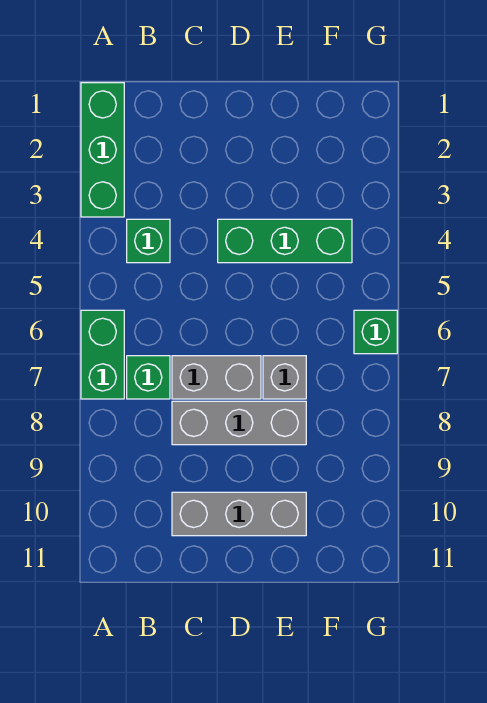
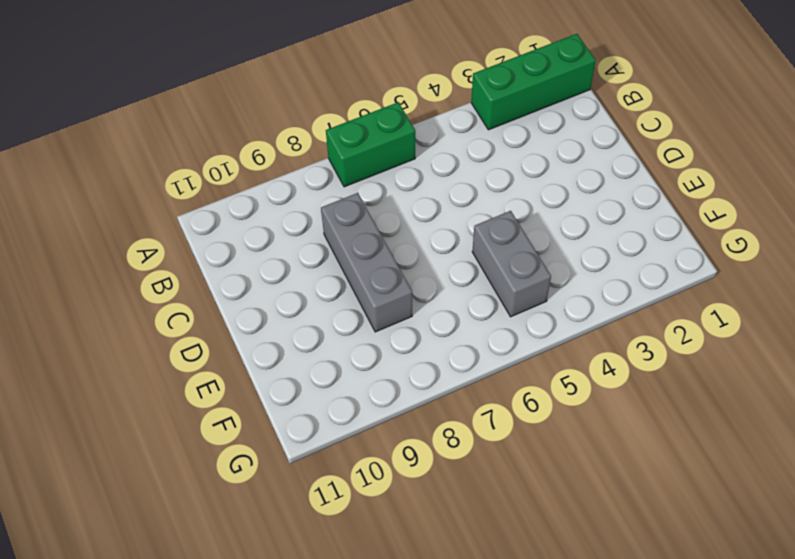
grey 1x2 brick [472,211,551,317] -> grey 1x2 brick moved to [172,356,261,399]
none -> green 1x1 brick [127,219,170,263]
none -> green 1x1 brick [127,356,170,399]

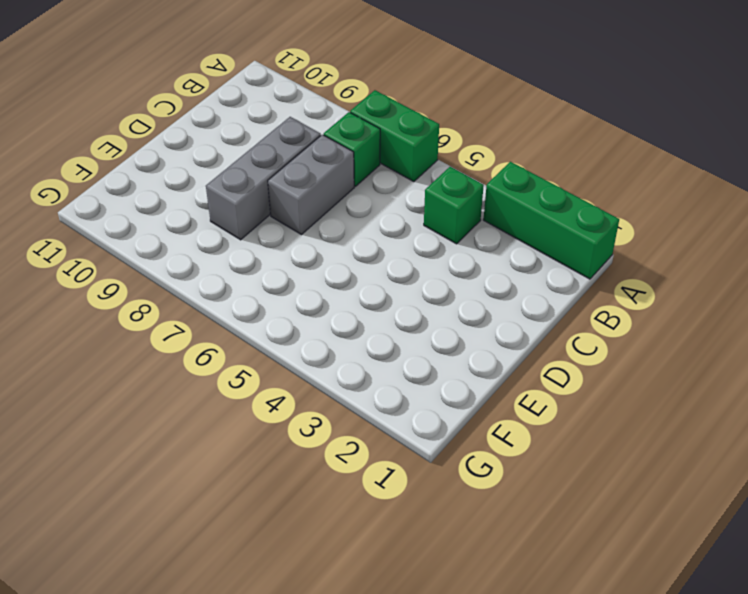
none -> grey 1x3 brick [172,492,306,536]
none -> green 1x3 brick [218,219,352,263]

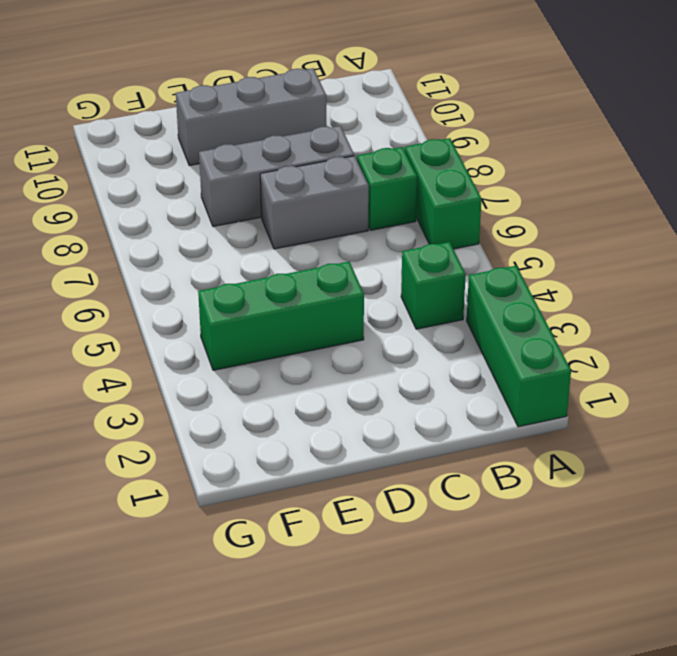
none -> grey 1x1 brick [263,356,306,399]
none -> green 1x1 brick [354,310,397,354]

